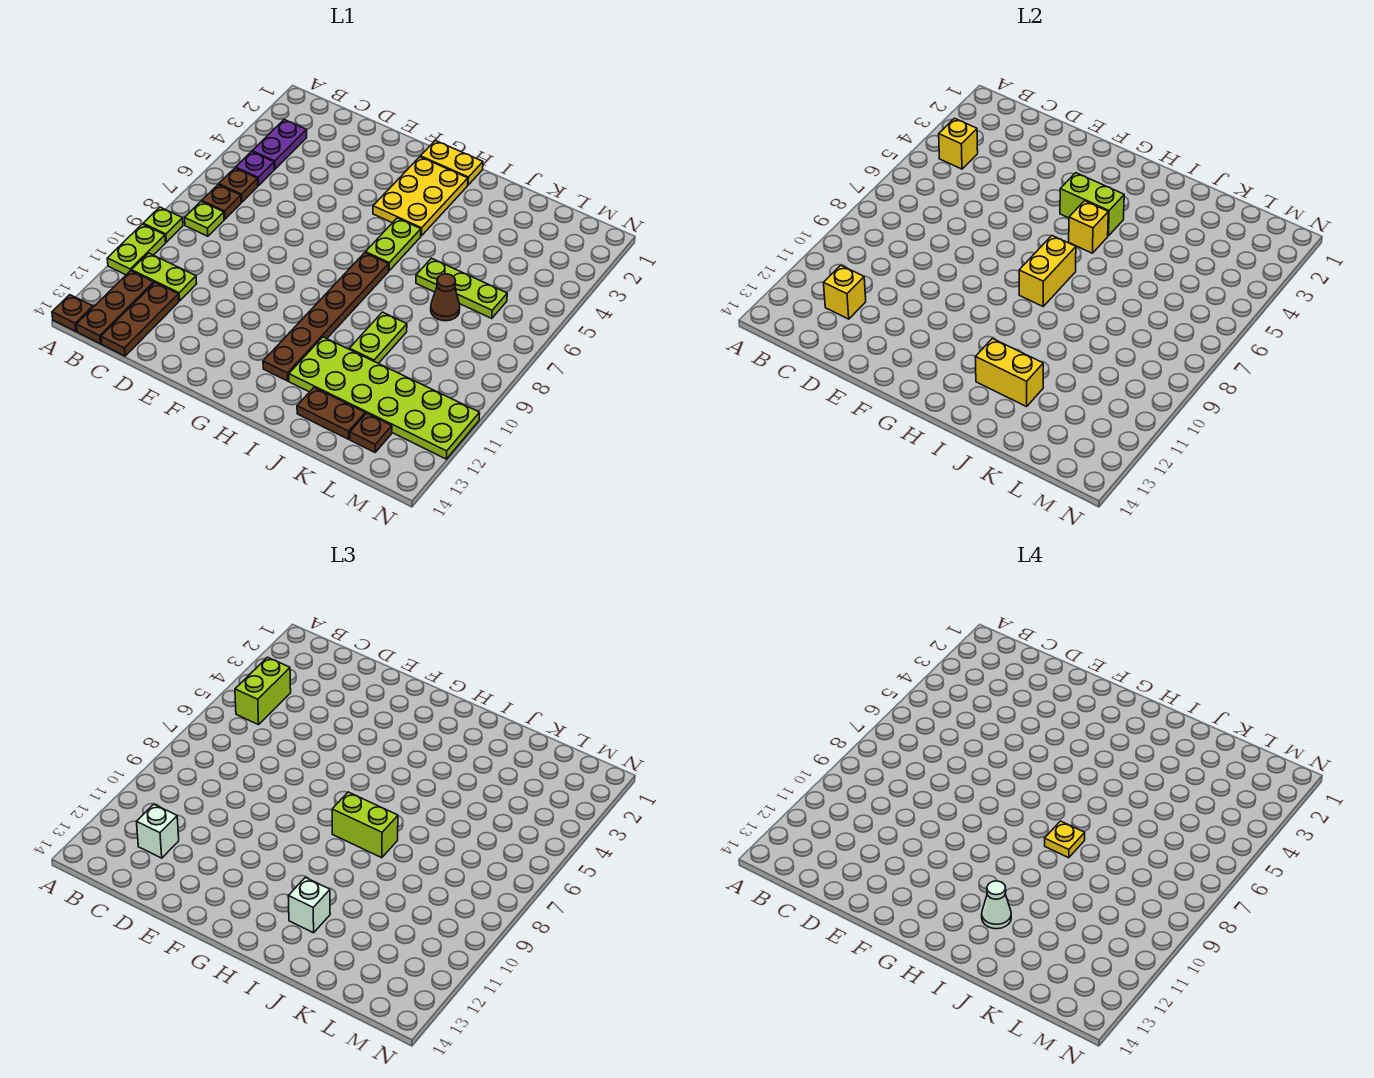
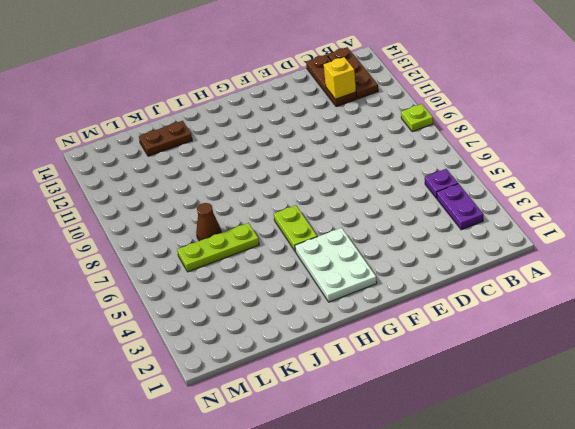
white 2x3 plate [295,228,377,302] -> yellow 2x3 plate [373,157,468,236]
none -> lime 1x2 plate [107,224,166,275]
none -> brown 1x1 plate [52,295,93,331]
none -> brown 1x1 plate [219,168,258,202]
none -> brown 1x1 plate [202,185,241,219]

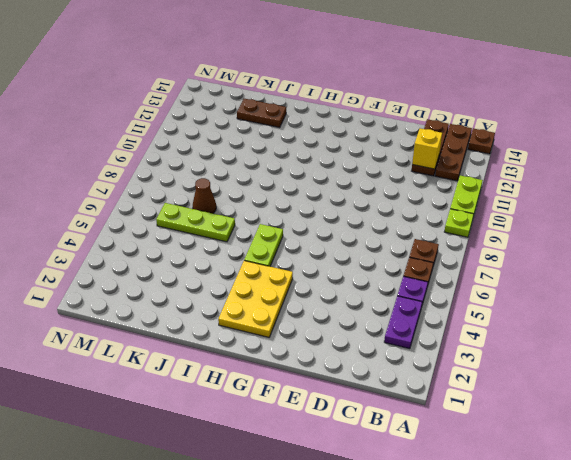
none -> lime 1x1 plate [185,202,224,236]
none -> lime 1x2 plate [132,253,197,301]
none -> yellow 1x2 plate [420,141,483,185]
none -> brown 1x6 plate [263,253,389,381]

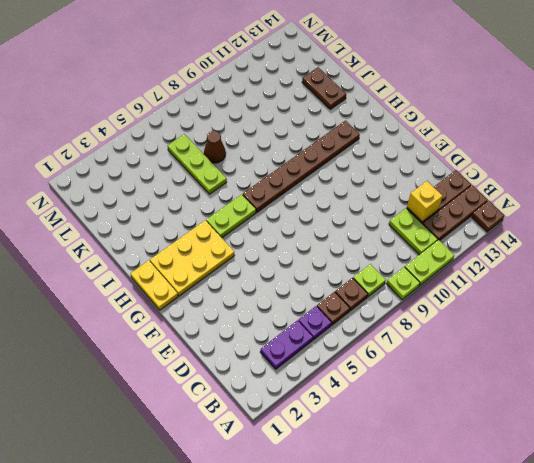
none -> lime 2x6 plate [289,337,480,459]
none -> lime 1x2 plate [349,312,407,363]
none -> brown 1x1 plate [350,413,392,452]
none -> yellow 1x1 brick [939,118,978,169]

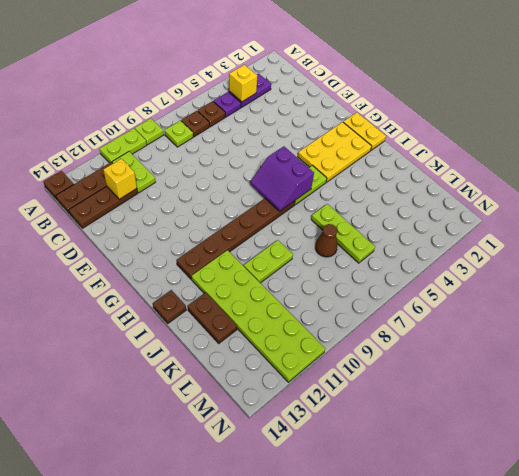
purple 2x2 slope [250,146,314,211] -> yellow 1x2 brick [1019,236,1076,306]
brown 1x1 plate [153,290,186,323] -> brown 1x1 plate moved to [350,413,392,452]
none -> lime 1x2 brick [1060,173,1124,236]
none -> yellow 1x1 brick [1069,201,1108,253]
none -> yellow 1x2 brick [975,338,1043,407]
none -> lime 1x2 brick [235,657,291,725]

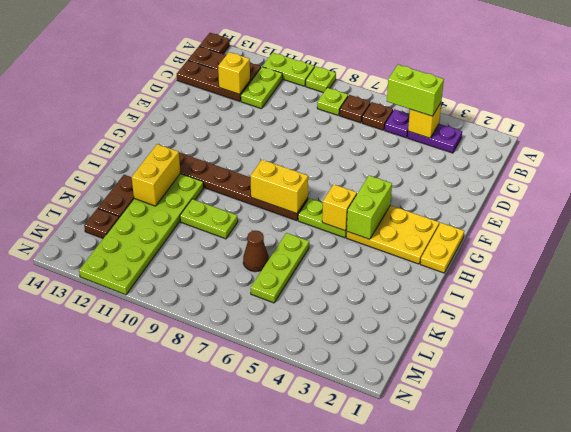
none -> white 1x1 brick [137,804,179,858]
none -> lime 1x2 brick [332,792,398,858]
none -> white 1x1 brick [288,877,330,933]
none -> yellow 1x1 plate [1045,821,1085,858]

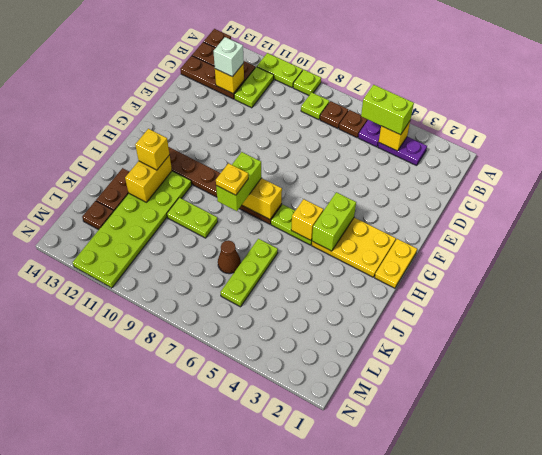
yellow 1x1 brick [135,129,170,170] -> white 1x1 brick [288,877,330,933]
none -> white 1x1 cone [982,881,1011,929]

